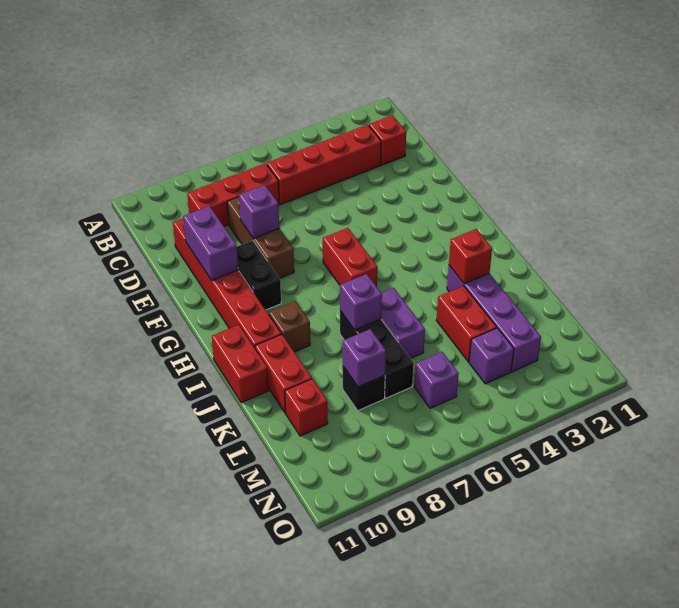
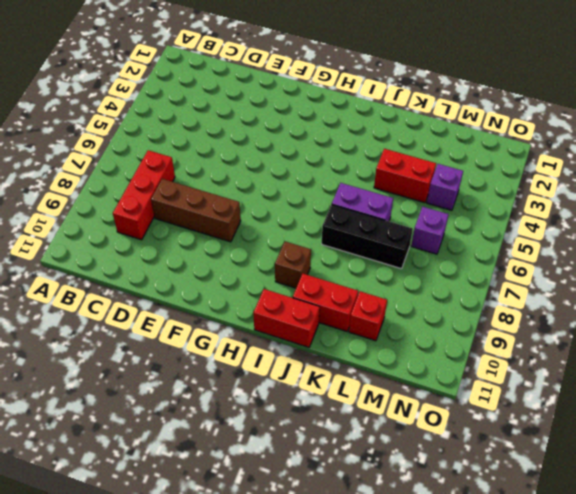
none -> red 1x1 brick [369,115,406,165]
none -> red 1x4 brick [267,125,381,204]
none -> red 1x6 brick [173,218,281,348]

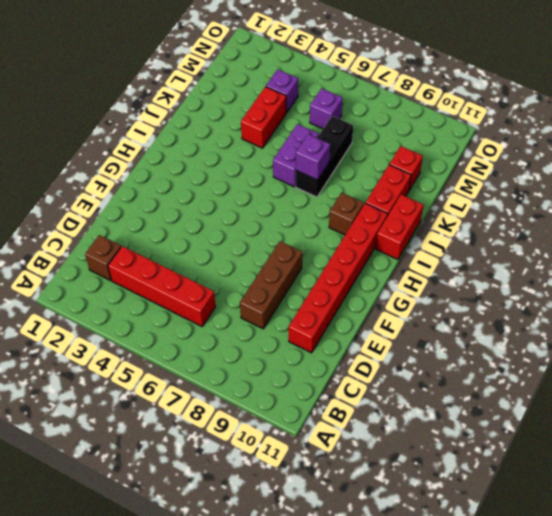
brown 1x1 brick [85,235,121,281] -> red 1x1 brick [369,115,406,165]
none -> red 1x3 brick [187,163,279,226]
none -> black 1x2 brick [237,240,281,310]
none -> red 1x2 brick [323,228,377,287]

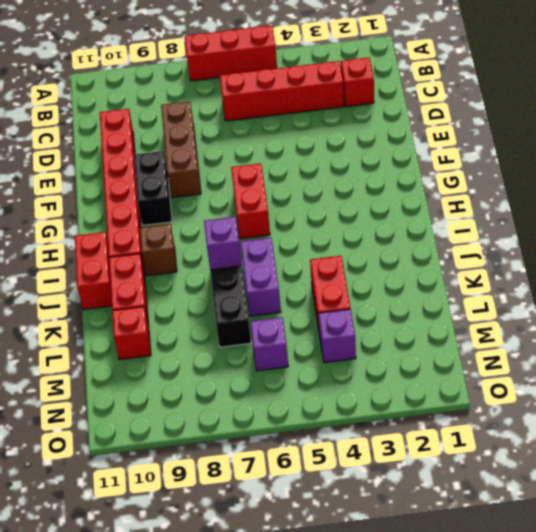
red 1x3 brick [185,26,277,81] -> red 1x3 brick moved to [187,163,279,226]
none -> purple 1x4 brick [447,265,541,372]
none -> black 1x1 brick [343,367,385,411]
none -> purple 1x1 brick [239,185,279,239]

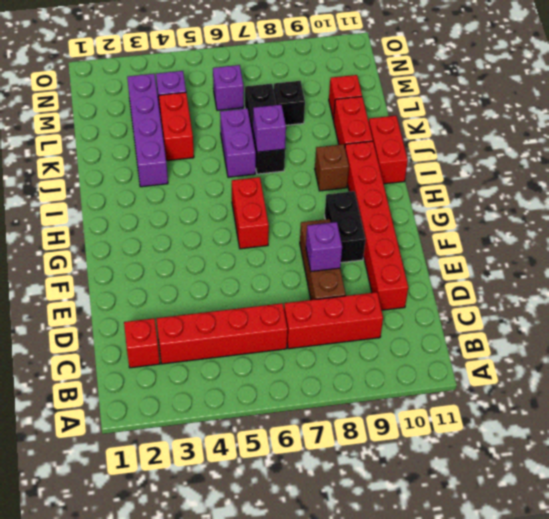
none -> purple 1x2 brick [183,206,238,280]
none -> red 1x1 brick [449,229,492,284]
none -> purple 1x1 brick [343,329,386,387]

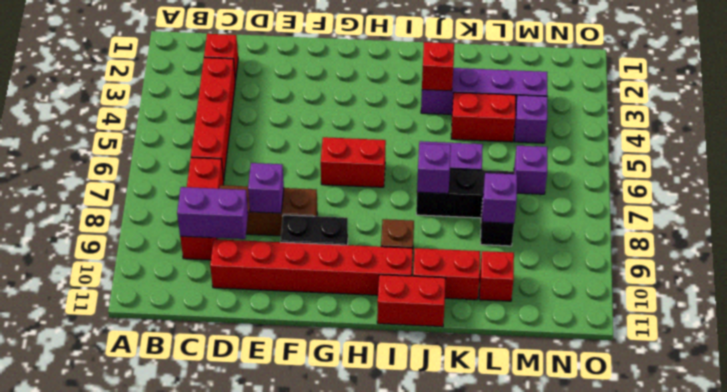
purple 1x2 brick [177,187,248,239] -> purple 1x2 brick moved to [183,206,238,280]

